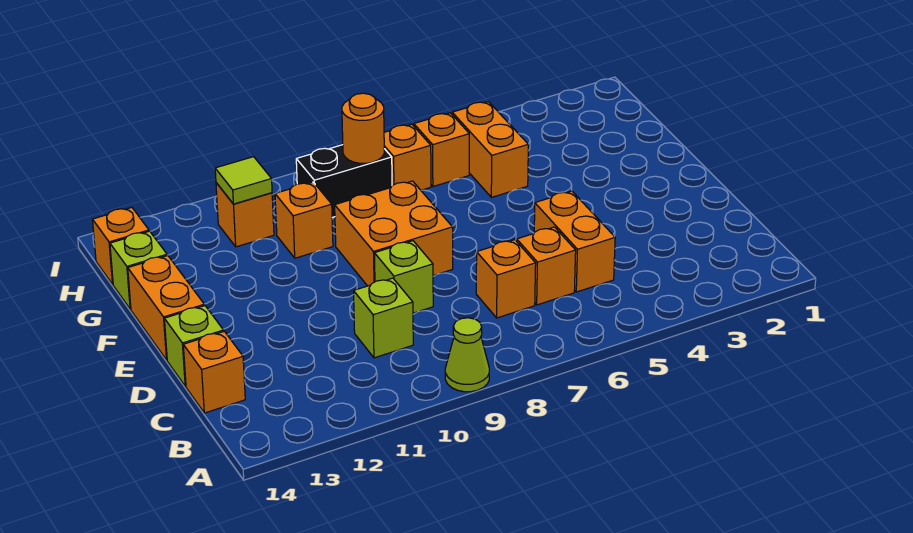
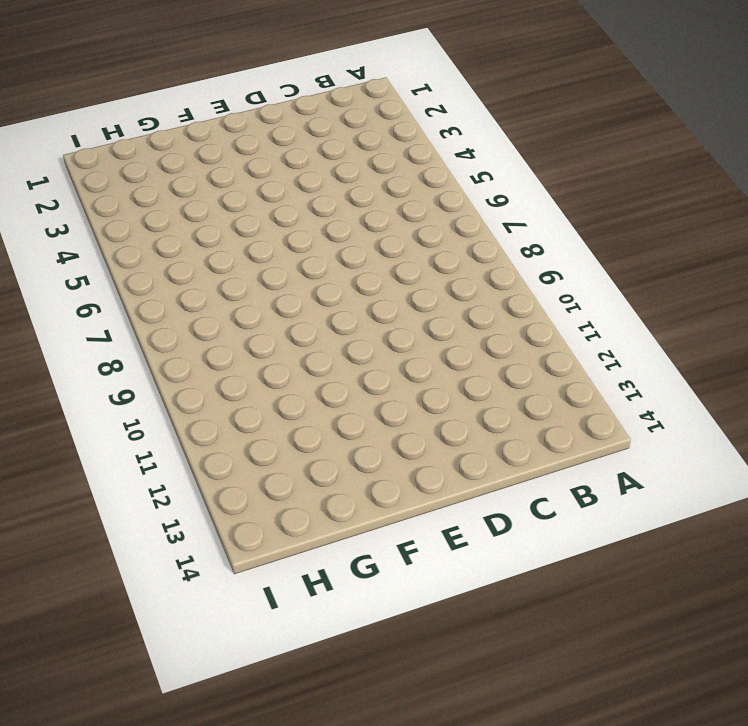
none -> lime 1x1 cone [445,318,489,392]
none -> orange 1x2 brick [534,191,615,292]
none -> orange 1x1 brick [517,227,576,305]

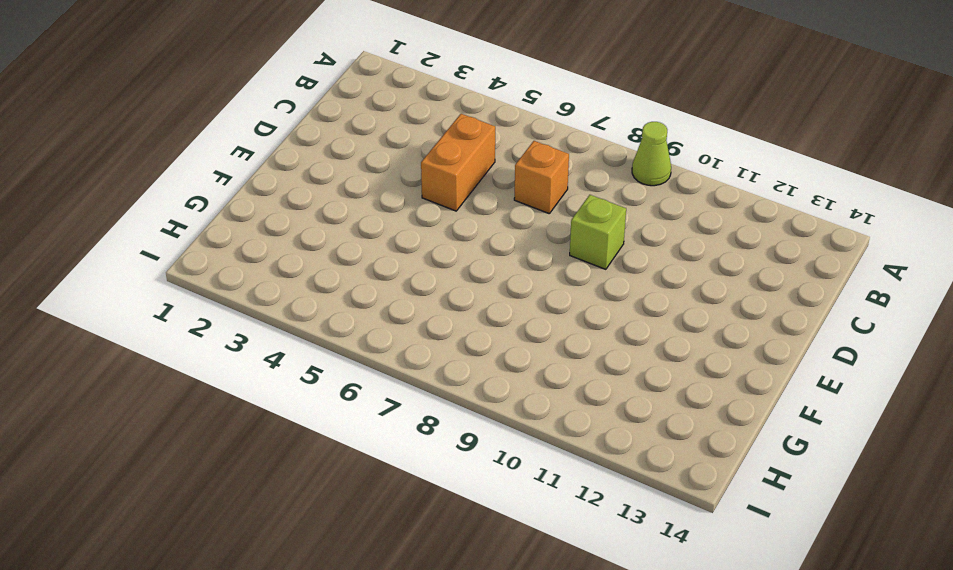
none -> orange 1x1 brick [517,227,576,305]
none -> lime 1x1 brick [354,278,413,358]
none -> orange 1x1 brick [183,331,245,413]

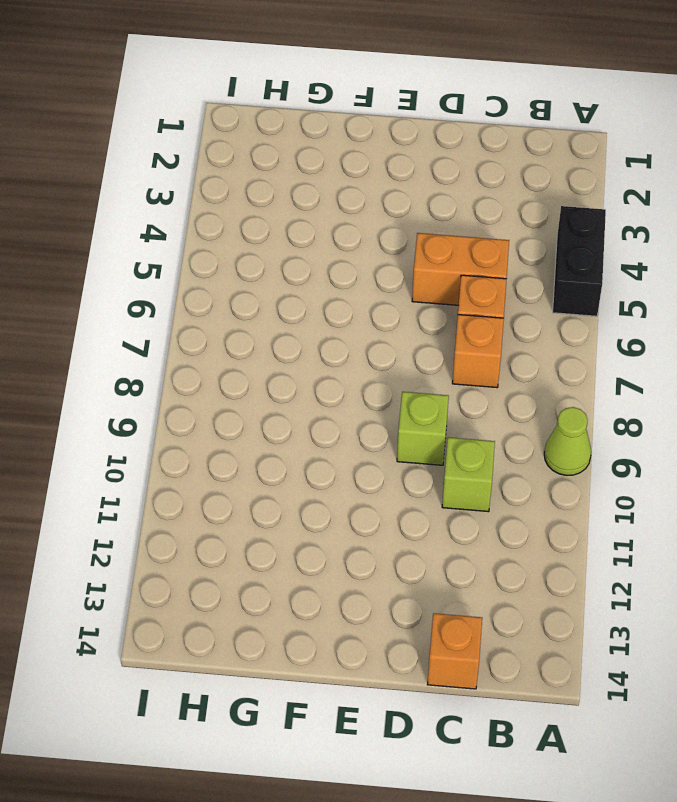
black 1x2 brick [553,206,606,316] -> black 1x2 brick moved to [296,145,392,217]
none -> lime 1x1 brick [164,306,224,386]
none -> orange 2x2 brick [335,181,453,286]
none -> orange 1x2 brick [128,256,204,360]

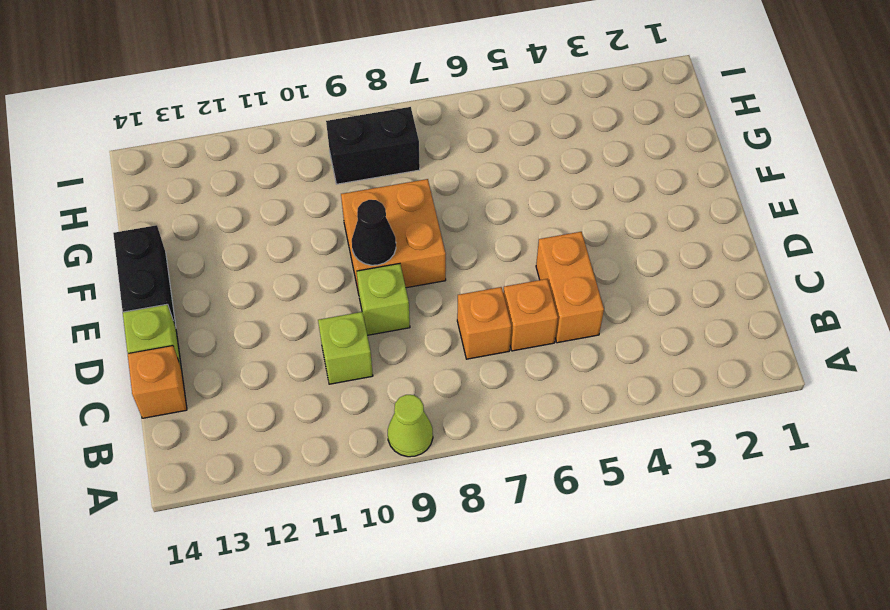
black 1x1 cone [352,200,396,265] -> none
black 1x2 brick [113,225,176,328] -> orange 1x2 brick [128,256,204,360]
none -> orange 1x2 brick [452,102,528,197]
none -> orange 1x1 brick [275,182,333,258]
none -> lime 1x1 brick [110,231,167,309]

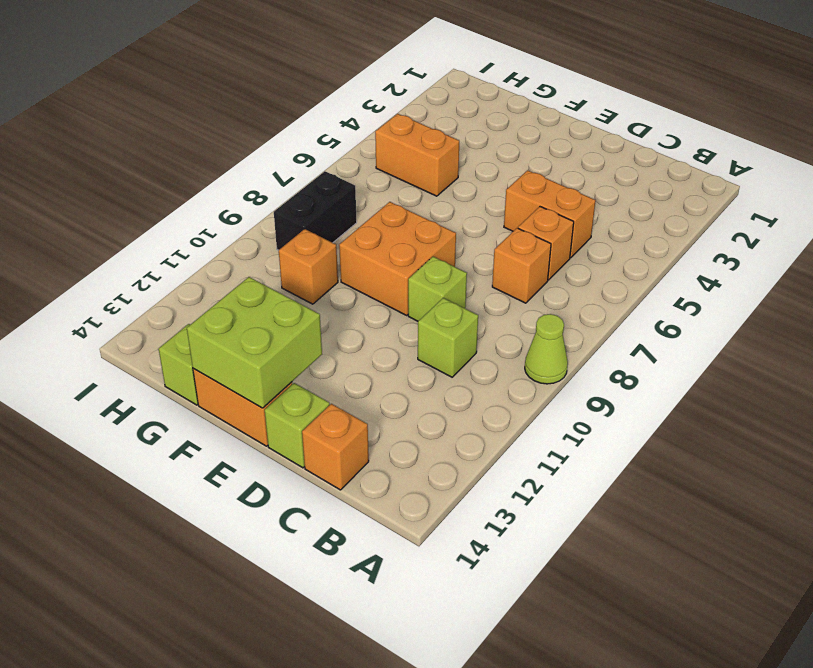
lime 2x2 brick [187,277,322,408] -> none
none -> orange 1x1 brick [414,113,469,187]
none -> orange 1x1 brick [384,124,431,190]
none -> orange 1x1 brick [216,183,274,247]

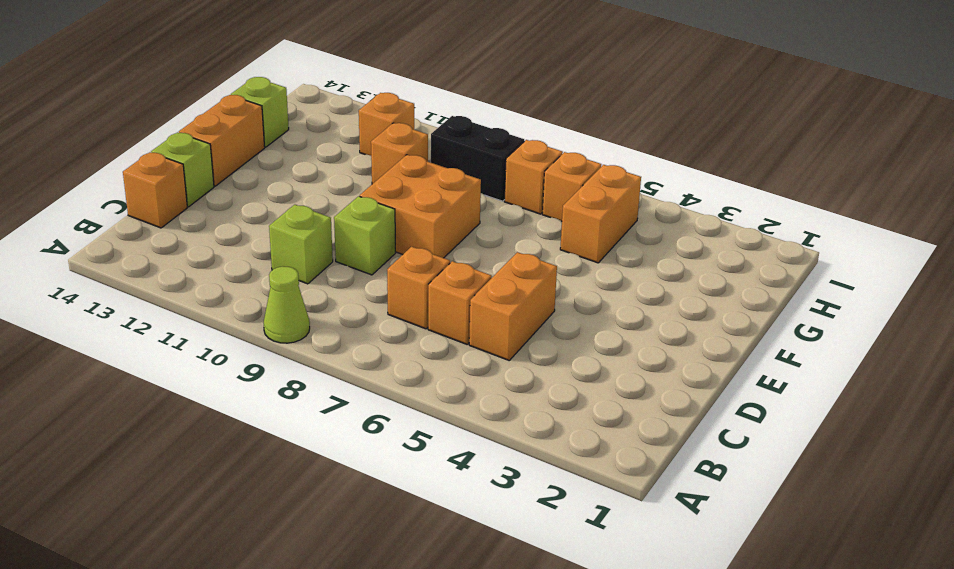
none -> orange 1x1 brick [93,208,149,284]
none -> orange 1x1 round brick [342,93,384,163]
none -> lime 1x1 tile [215,157,272,204]

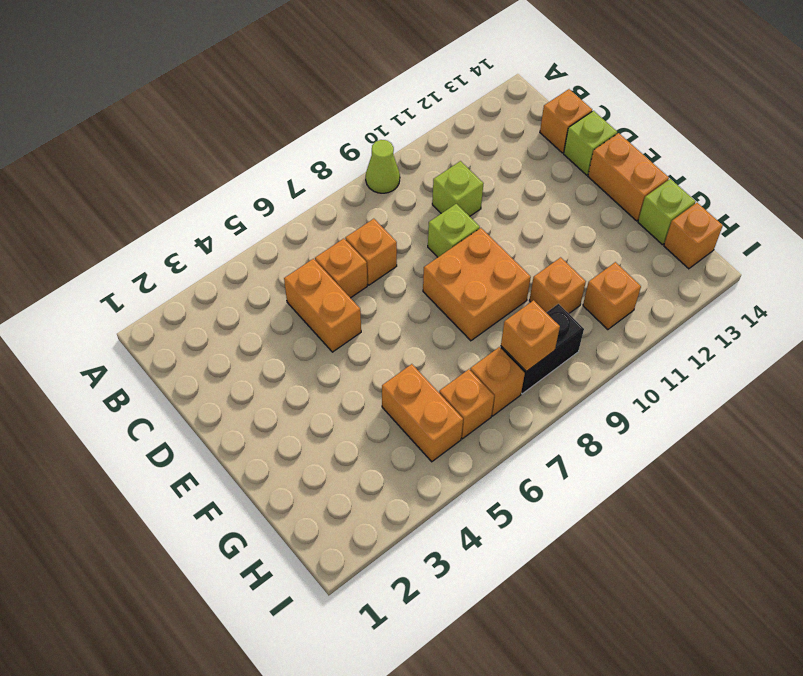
orange 1x1 brick [501,300,560,372] -> orange 1x1 round brick [342,93,384,163]
none -> lime 1x1 tile [215,157,272,204]

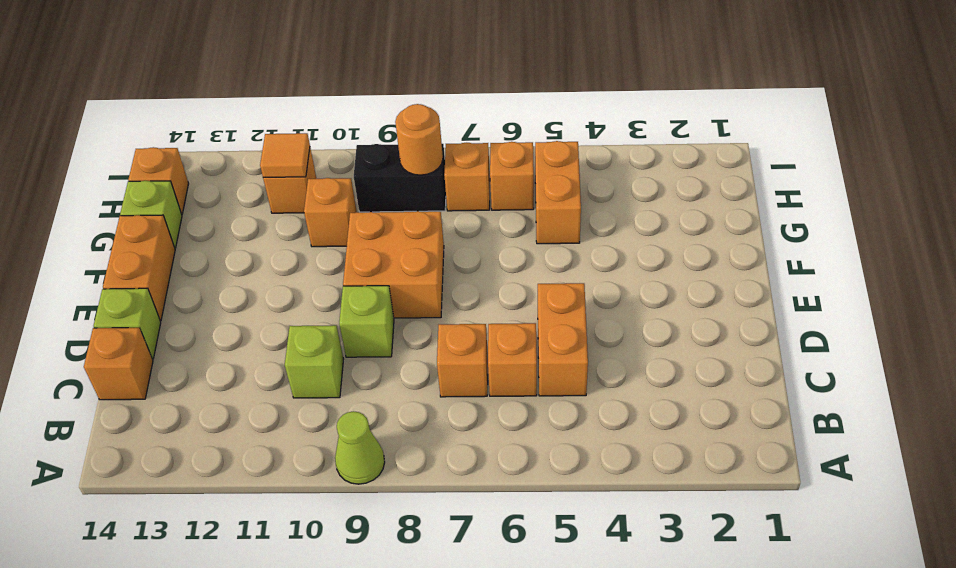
orange 1x1 tile [260,133,310,177] -> lime 1x1 tile [215,157,272,204]

